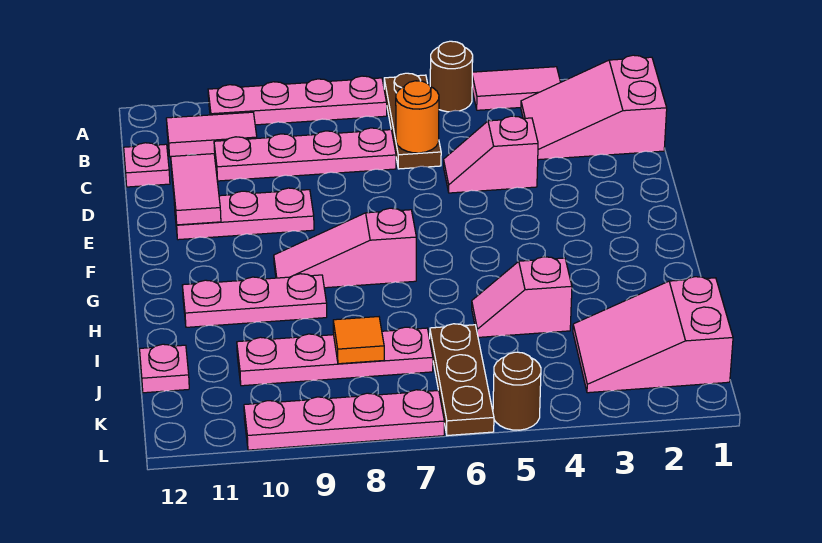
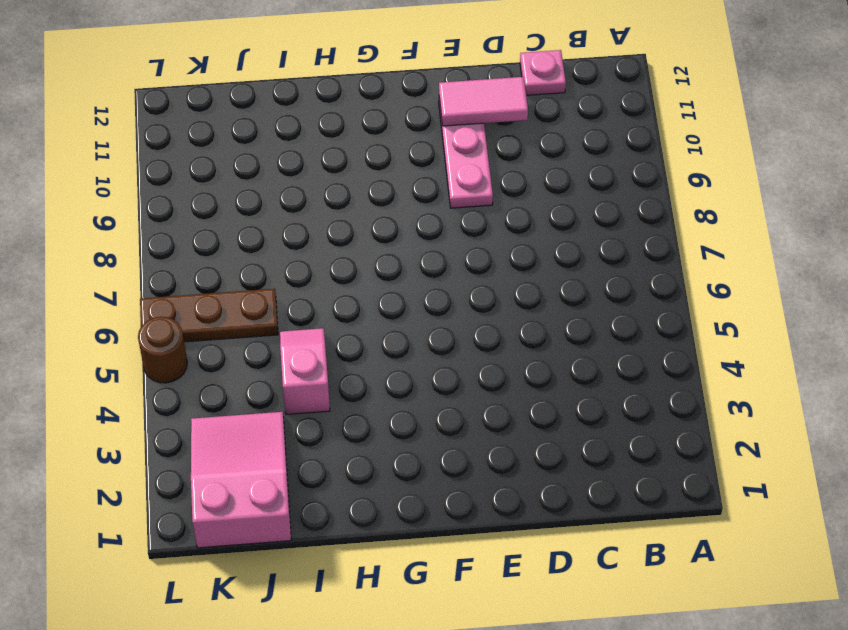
none -> pink 1x2 tile [472,67,561,110]
none -> brown 1x1 round brick [430,41,473,112]
none -> brown 1x3 plate [384,73,441,169]

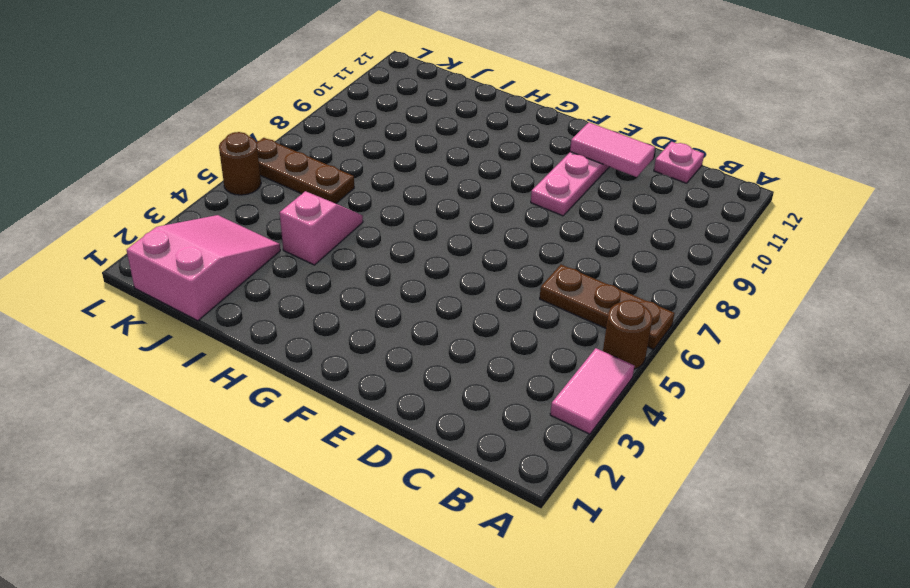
none -> pink 1x4 plate [208,76,387,125]
none -> pink 2x3 slope [521,55,667,160]
none -> pink 1x2 tile [166,112,257,157]

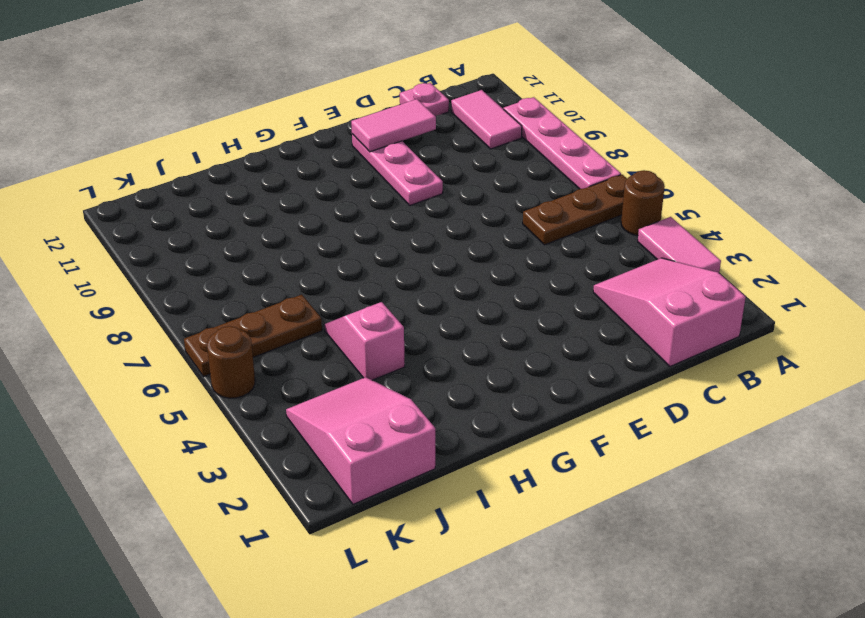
none -> pink 1x4 plate [214,128,396,181]
none -> pink 1x2 slope [444,116,538,193]
none -> pink 1x3 slope [274,208,416,288]

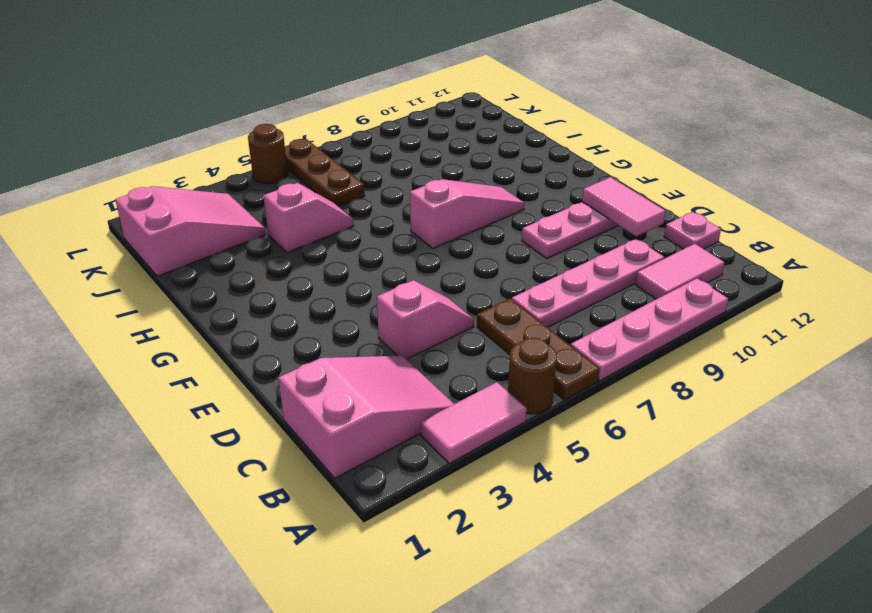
none -> pink 1x3 plate [182,274,327,327]
none -> pink 1x4 plate [237,327,433,386]
none -> pink 1x1 plate [140,344,189,393]

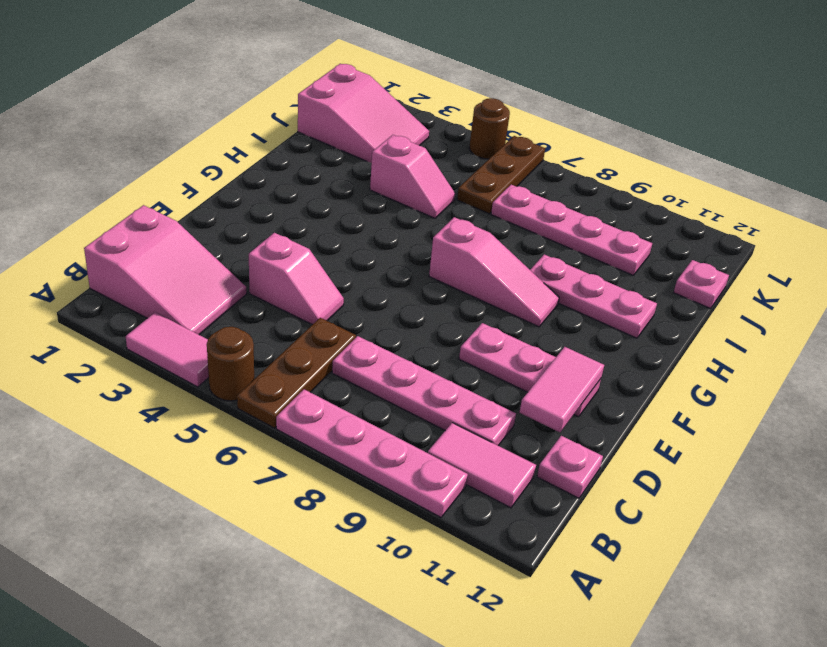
none -> pink 1x4 plate [244,390,444,450]
none -> orange 1x1 round brick [396,81,439,153]
none -> orange 1x1 tile [333,317,384,364]

